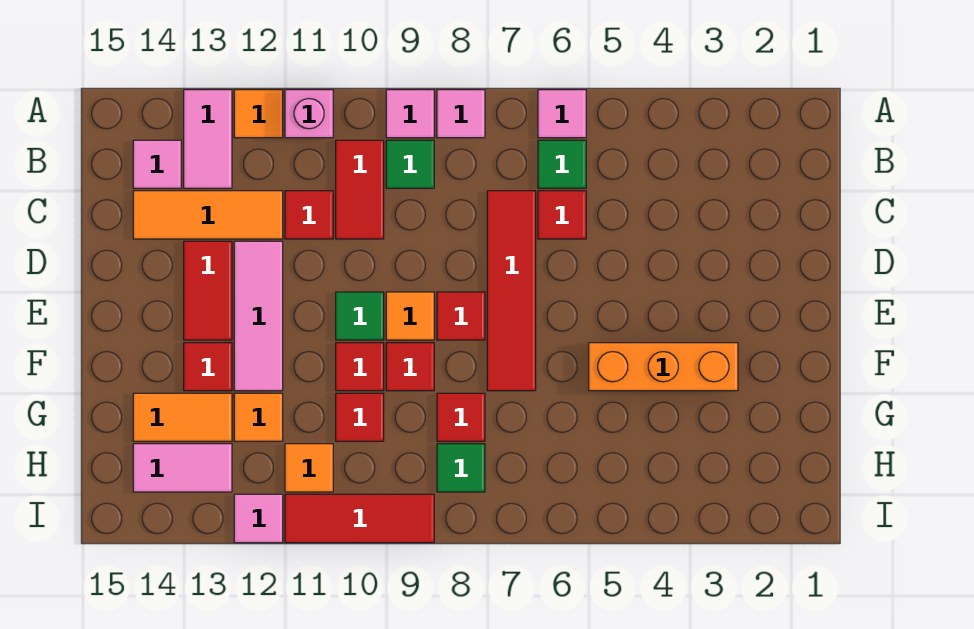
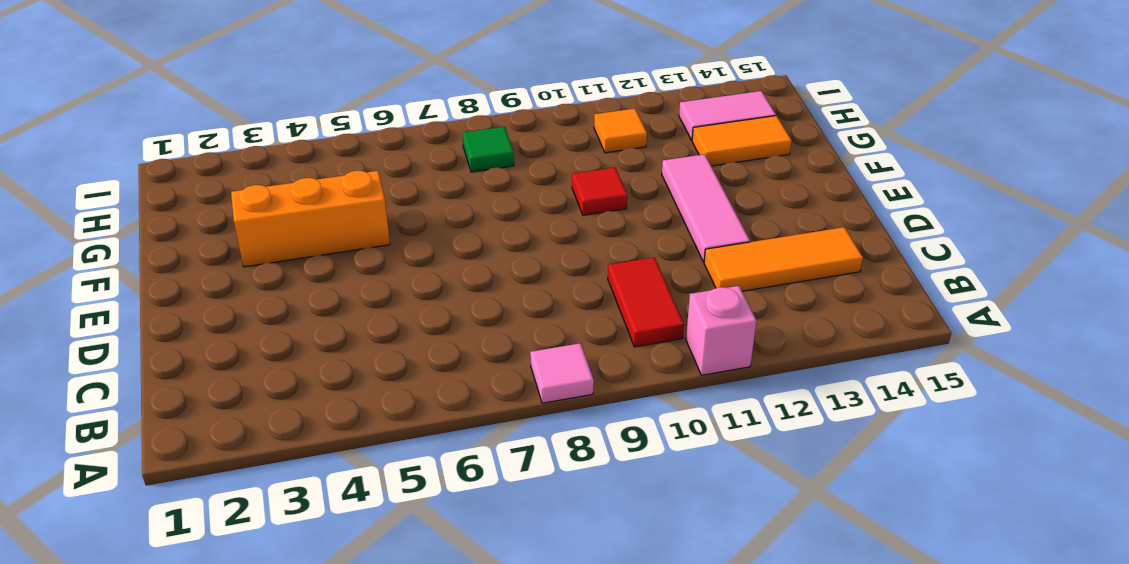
none -> pink 1x1 tile [538,90,586,138]
none -> pink 1x1 tile [386,90,434,138]
none -> orange 1x1 tile [234,90,283,138]
none -> pink 1x2 tile [184,90,232,188]

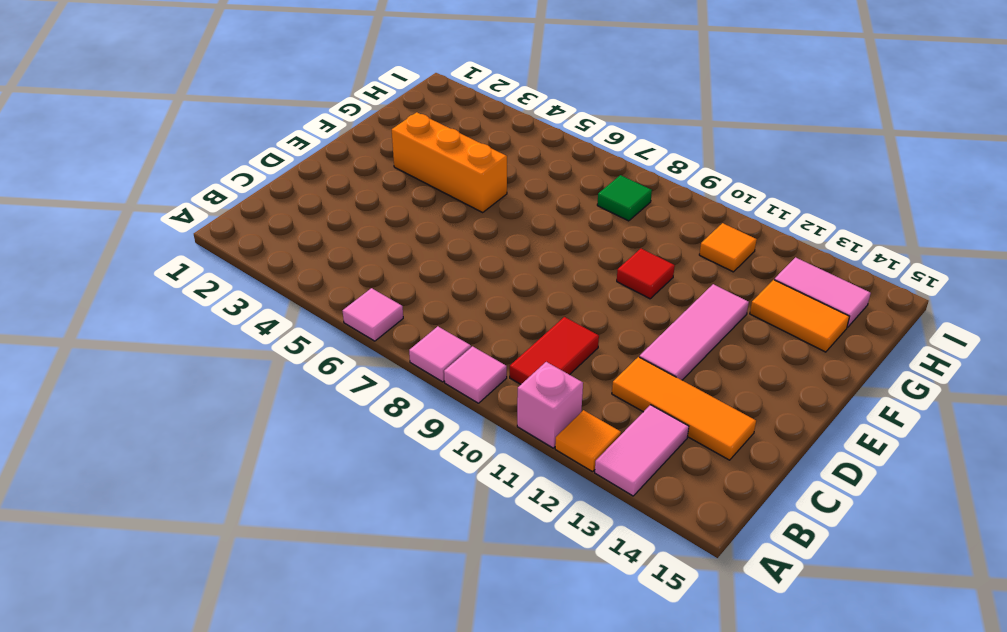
none -> green 1x1 tile [538,140,586,188]
none -> green 1x1 tile [386,140,434,188]
none -> pink 1x1 tile [133,140,181,188]
none -> red 1x1 tile [538,191,586,239]

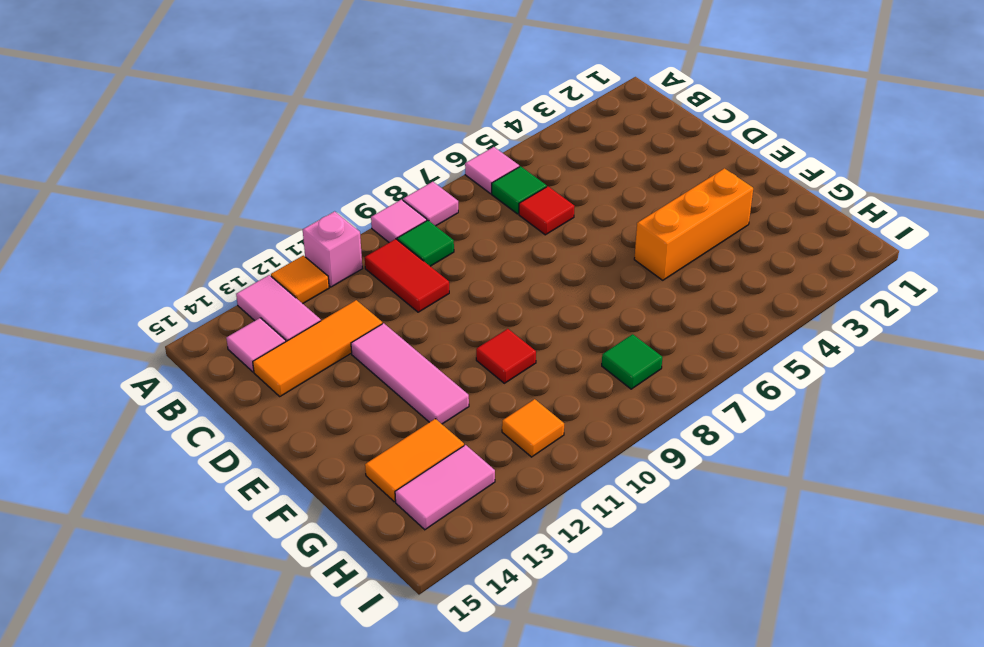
none -> red 1x4 tile [487,191,536,391]
none -> red 1x1 tile [285,191,333,239]
none -> red 1x2 tile [184,241,232,340]
none -> red 1x1 tile [437,292,485,340]

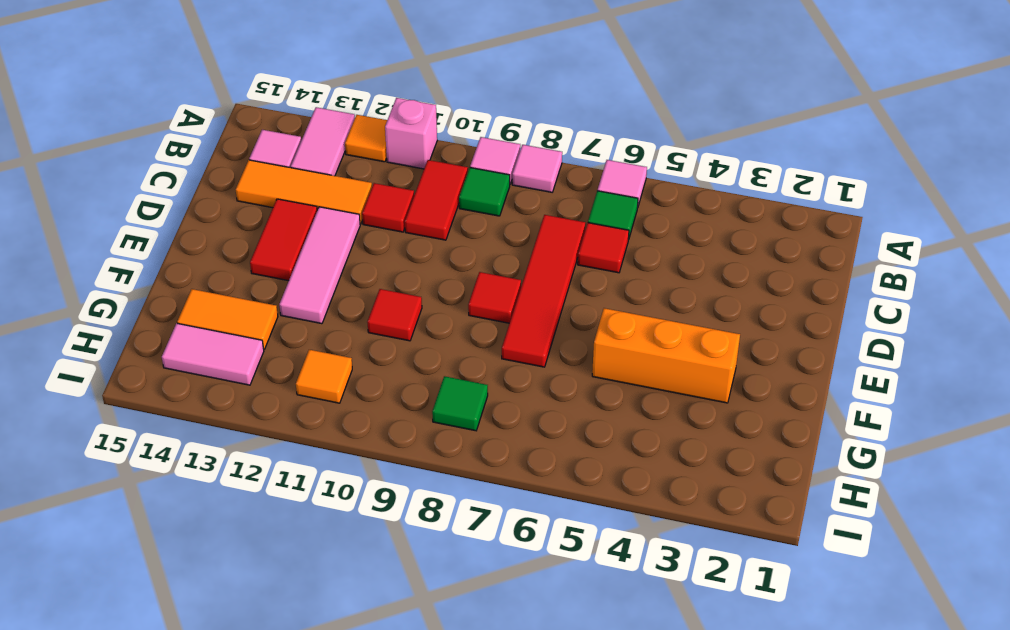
none -> orange 1x1 tile [386,292,434,340]
none -> green 1x1 tile [336,292,384,340]
none -> red 1x1 tile [386,343,434,391]
none -> red 1x1 tile [184,343,232,391]

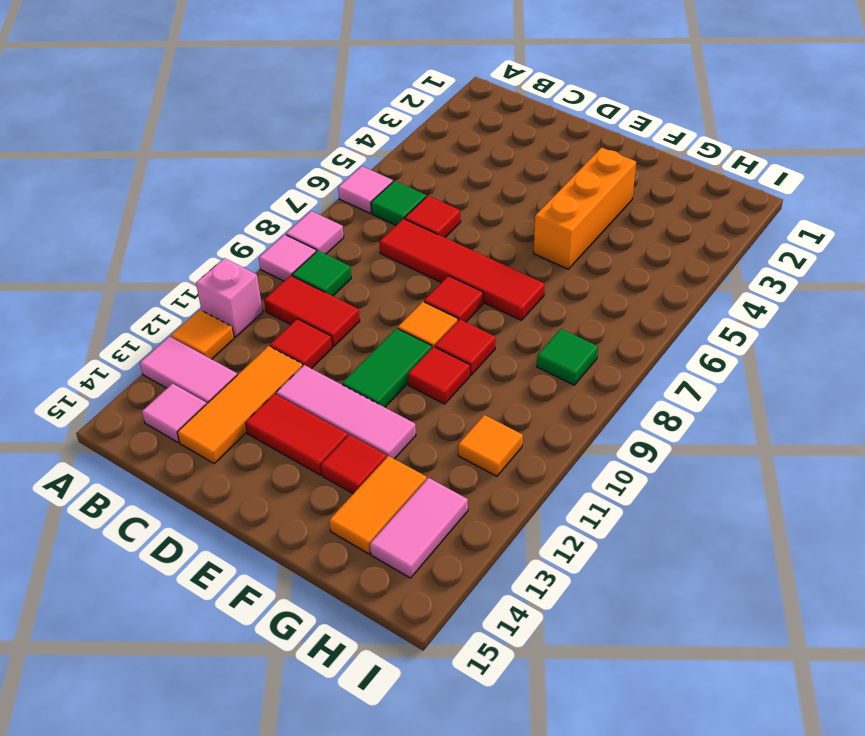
green 1x2 tile [342,328,432,407] -> green 1x1 tile [336,292,384,340]
none -> red 1x1 tile [437,393,485,441]
none -> red 1x1 tile [336,393,384,441]
none -> orange 1x1 tile [234,393,283,441]
none -> red 1x3 tile [285,494,434,543]

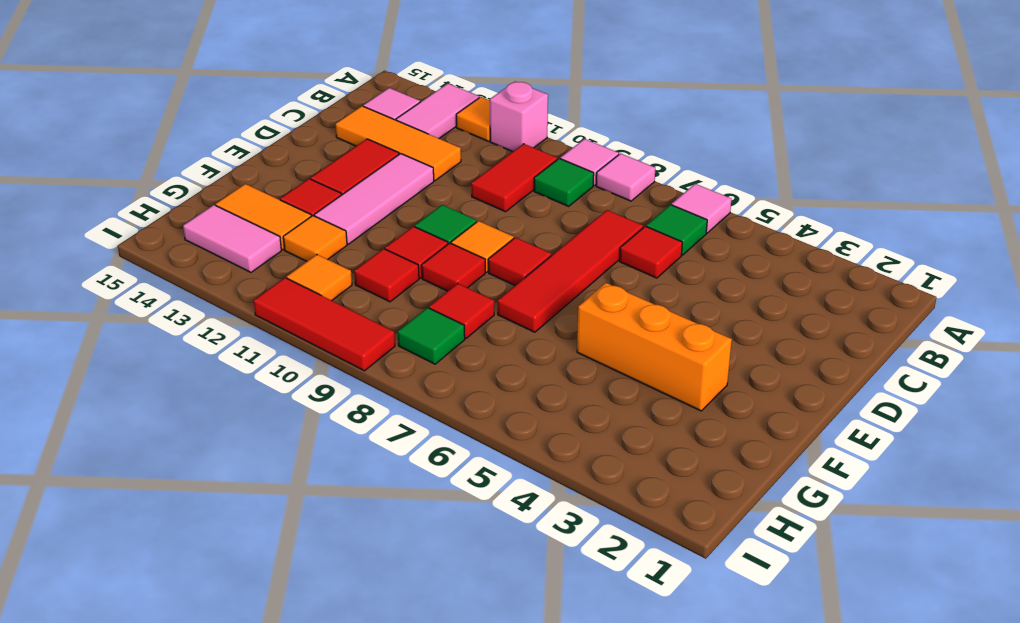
none -> red 1x1 tile [285,191,333,239]
none -> pink 1x1 tile [234,494,283,543]

